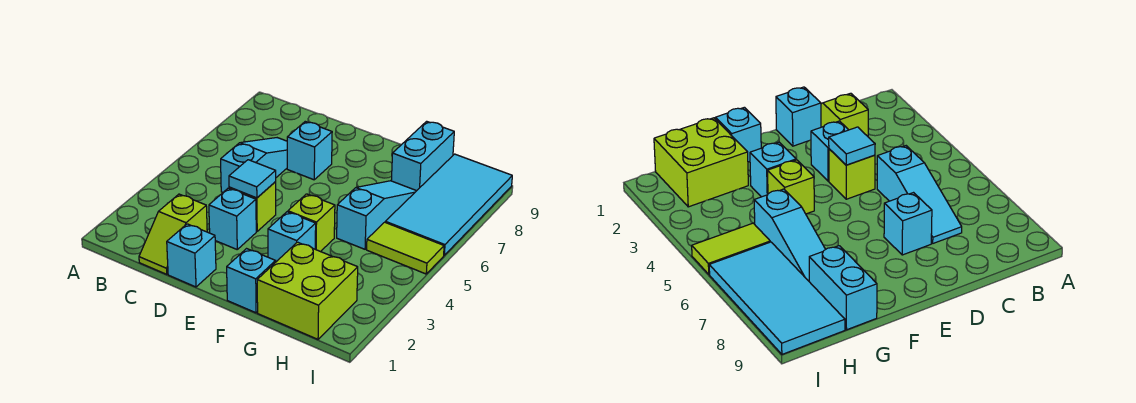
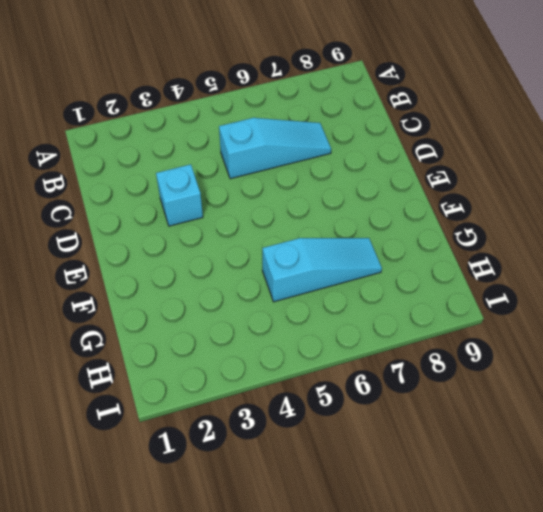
none -> lime 1x2 slope [139,194,207,274]
none -> cyan 1x1 brick [167,224,216,287]
none -> lime 1x1 brick [229,182,276,231]

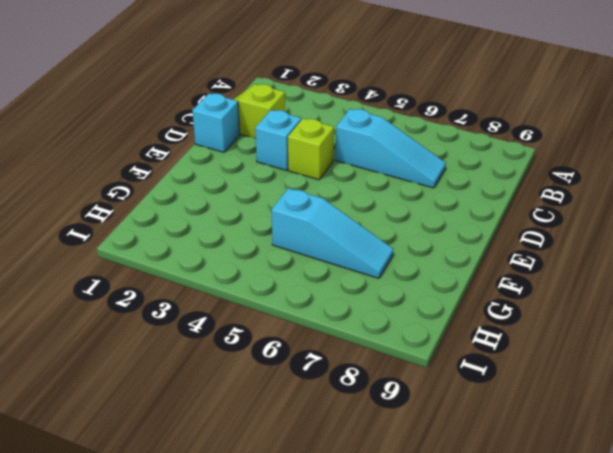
none -> cyan 1x1 brick [287,122,332,180]
none -> cyan 1x1 brick [227,249,276,313]
none -> cyan 1x1 brick [268,212,316,262]

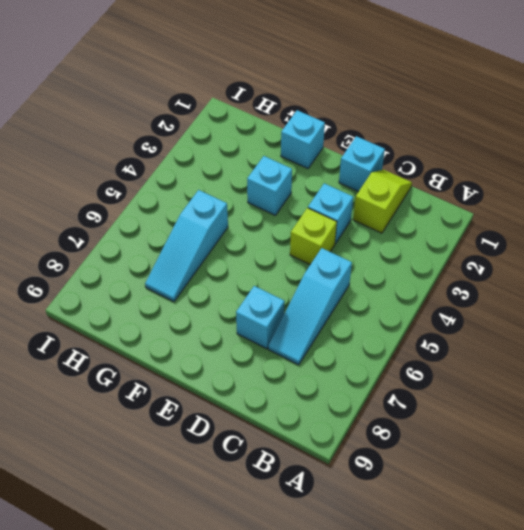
none -> lime 1x1 brick [288,194,335,252]
none -> lime 2x2 brick [257,242,358,339]
none -> cyan 1x2 brick [391,121,454,191]

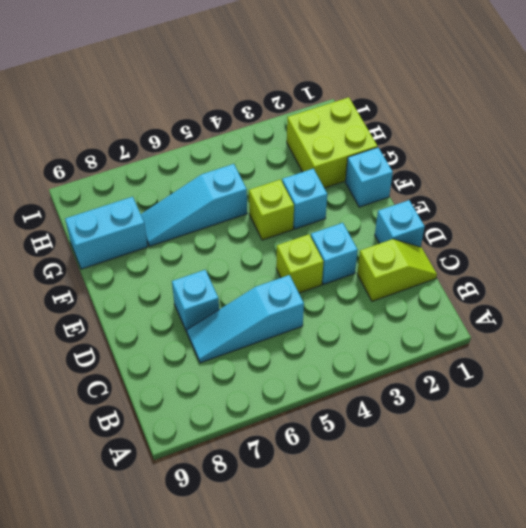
none -> lime 1x2 tile [367,222,444,274]
none -> cyan 2x4 tile [385,154,512,255]
none -> cyan 1x1 tile [229,160,276,198]

